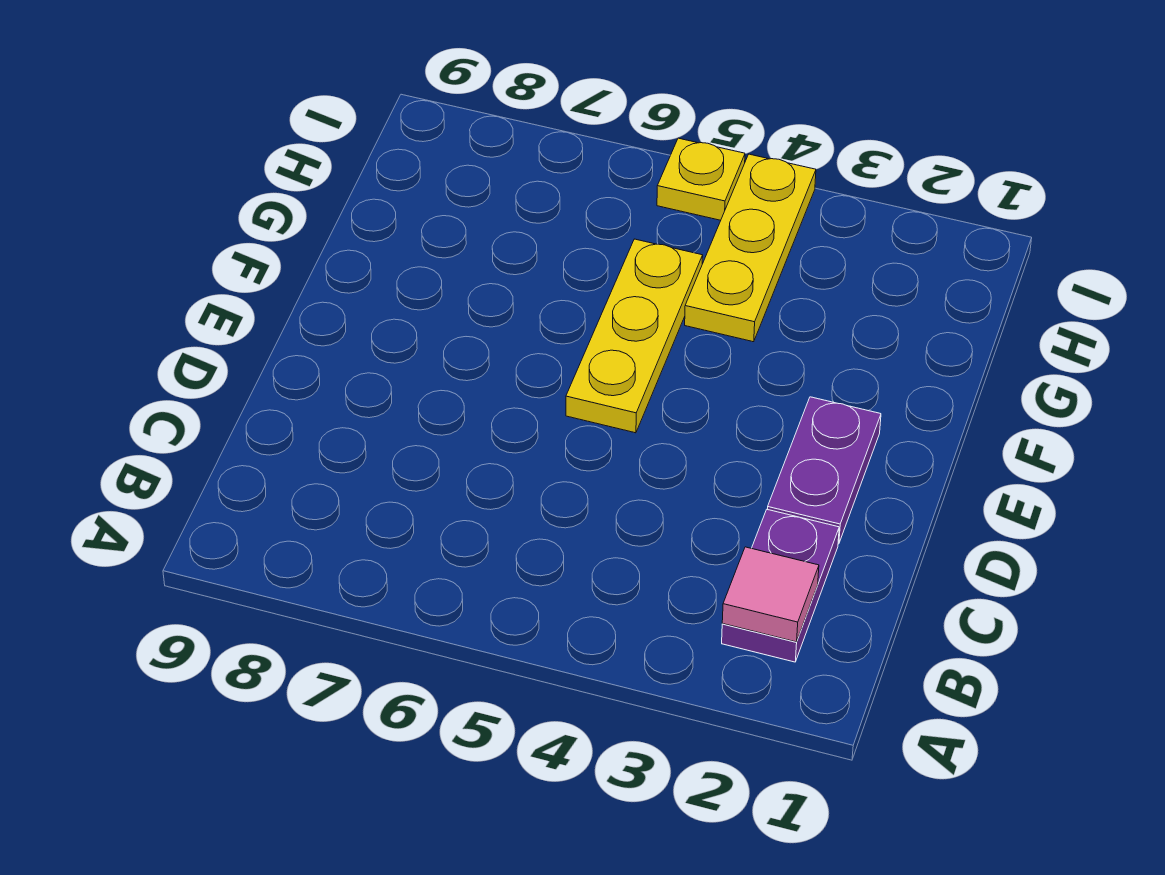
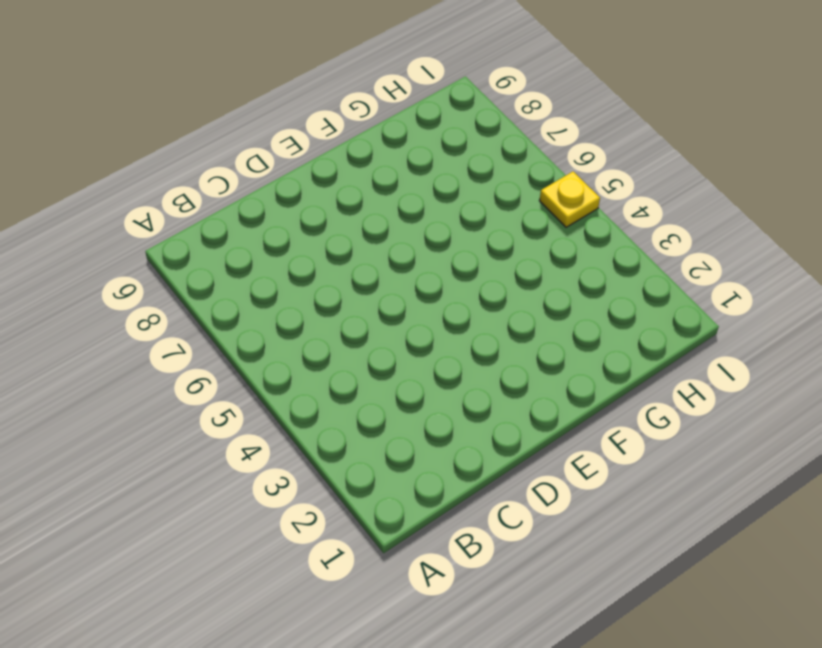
none -> purple 1x2 plate [722,510,839,662]
none -> purple 1x2 plate [767,397,881,544]

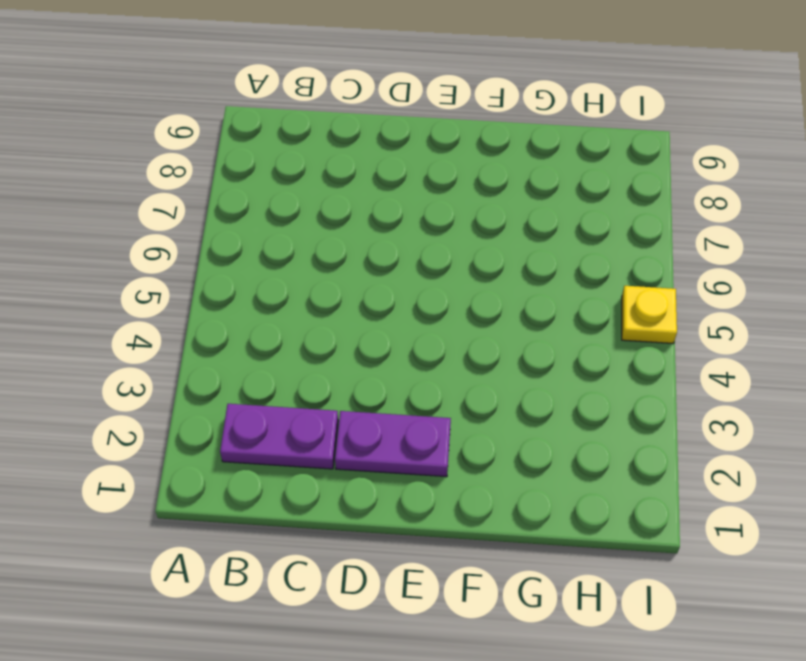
none -> yellow 1x3 plate [566,239,703,433]
none -> yellow 1x3 plate [685,154,816,342]

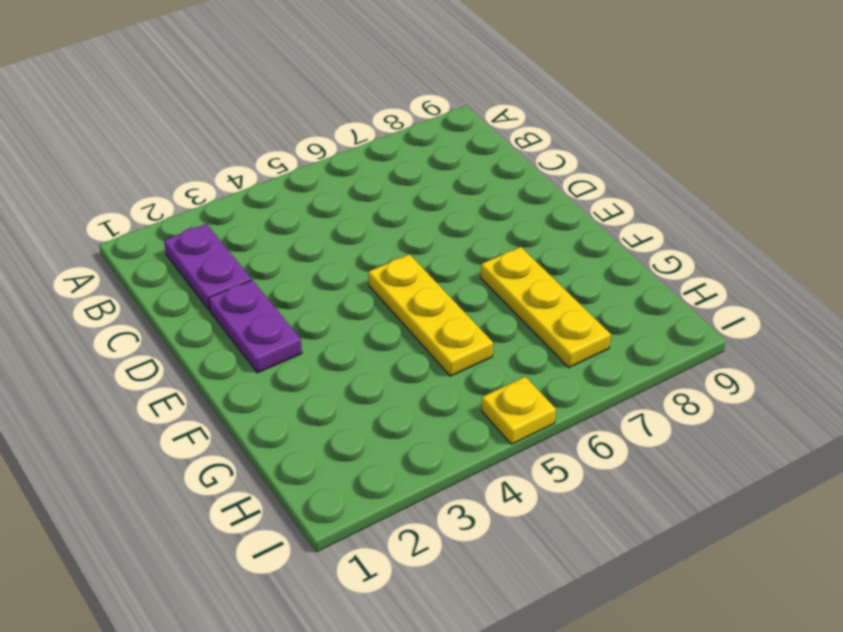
yellow 1x3 plate [481,247,611,367] -> yellow 1x3 plate moved to [685,154,816,342]
none -> pink 1x1 tile [722,547,819,642]

